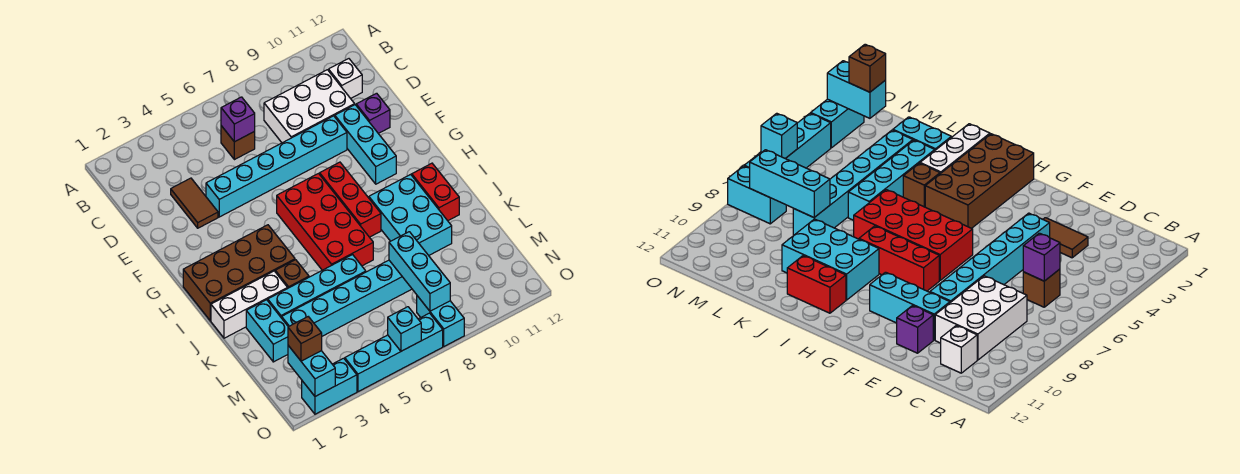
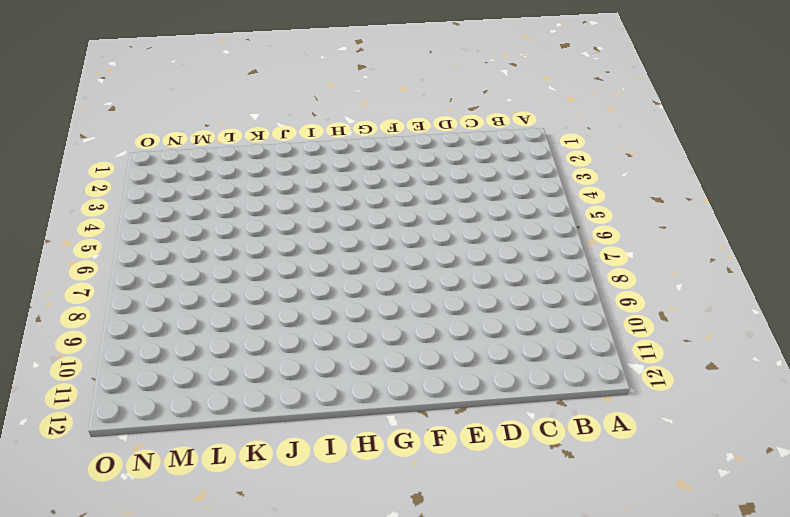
none -> brown 1x1 brick [221,126,255,160]
none -> white 2x3 brick [264,70,355,143]
none -> white 1x1 brick [329,59,362,99]

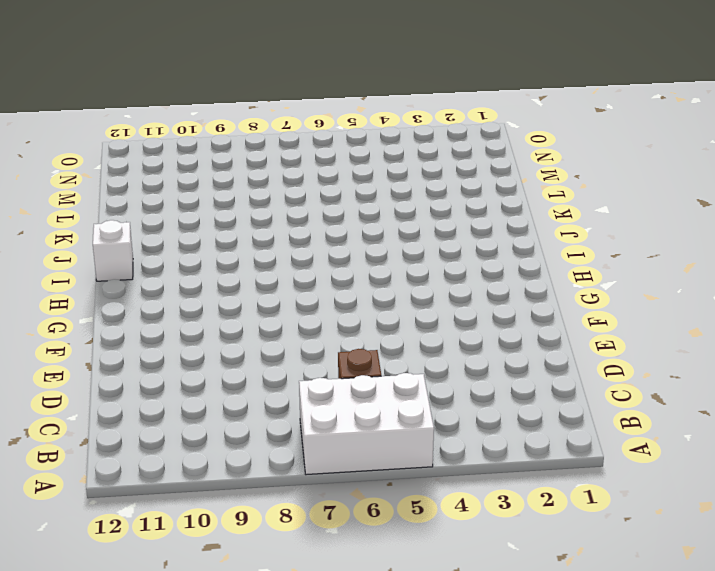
white 2x3 brick [299,373,434,475] -> white 2x3 brick moved to [264,70,355,143]
white 1x1 brick [93,220,133,281] -> white 1x1 brick moved to [329,59,362,99]
none -> brown 1x2 tile [171,178,218,228]
none -> cyan 1x6 brick [206,116,347,217]
none -> cyan 1x3 brick [335,105,396,184]

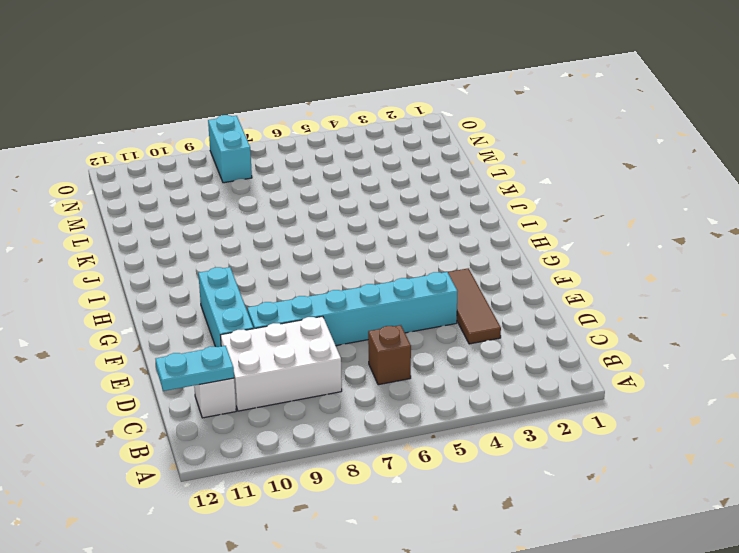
cyan 1x2 plate [156,346,234,391] -> none
brown 1x3 tile [448,268,501,344] -> brown 1x2 tile [171,178,218,228]
none -> purple 1x1 brick [356,93,390,133]
none -> red 2x4 brick [277,174,373,270]
none -> red 1x3 brick [320,162,381,237]

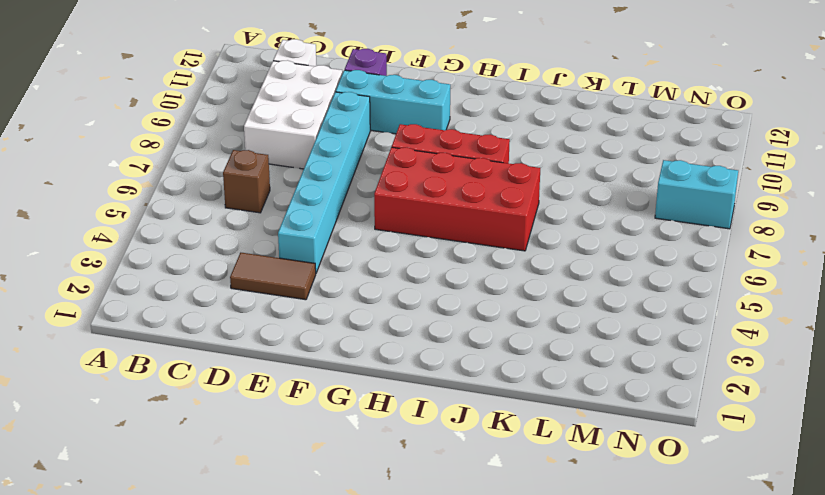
none -> brown 2x4 brick [183,225,295,321]
none -> cyan 2x3 brick [369,174,452,255]
none -> red 1x2 brick [412,163,459,221]

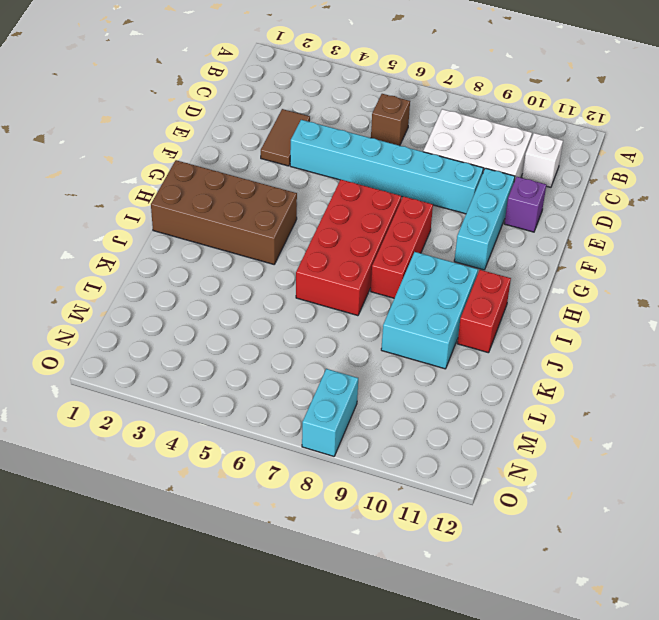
none -> white 1x3 brick [211,271,288,338]
none -> brown 1x1 brick [275,260,309,288]
none -> cyan 1x2 brick [246,300,288,362]

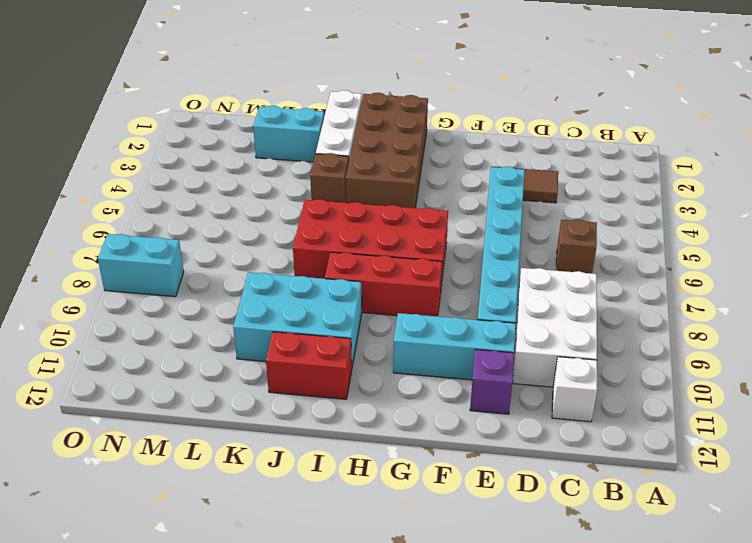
none -> cyan 1x4 brick [268,255,366,318]
none -> cyan 1x6 brick [282,260,412,336]
none -> cyan 1x2 brick [302,358,357,414]

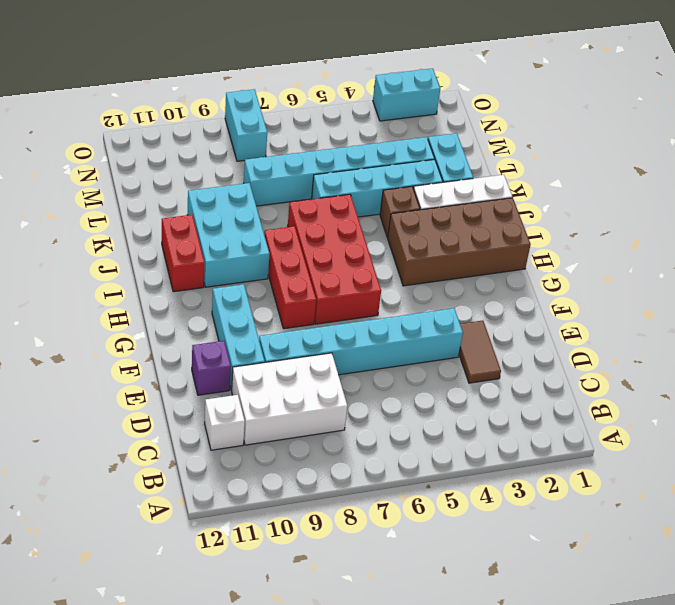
none -> brown 1x1 brick [221,126,255,160]
none -> cyan 1x4 brick [345,313,443,392]
none -> purple 1x1 brick [221,97,255,142]

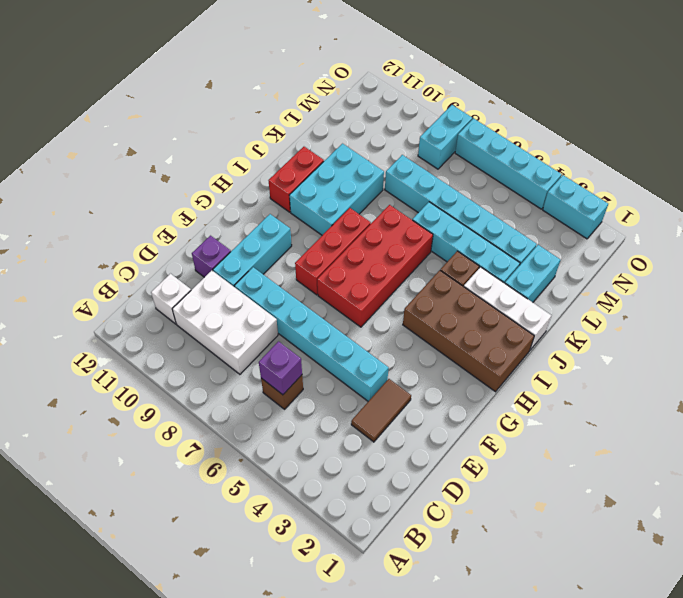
none -> cyan 1x3 brick [389,232,450,311]
none -> cyan 1x2 brick [288,346,335,396]
none -> cyan 1x1 brick [388,307,421,351]

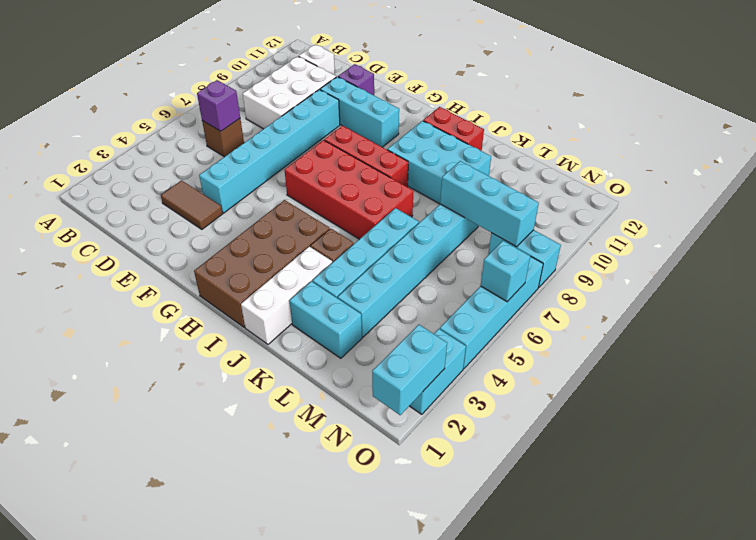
cyan 1x2 brick [372,325,447,415] -> cyan 1x2 brick turned to [288,346,335,396]
none -> brown 1x1 brick [288,317,322,361]

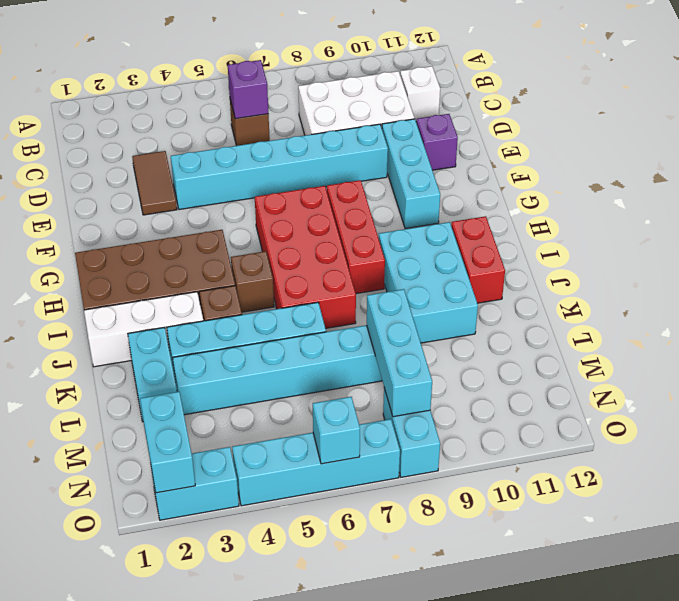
brown 1x1 brick [231,251,274,312] -> brown 1x1 brick moved to [288,317,322,361]

